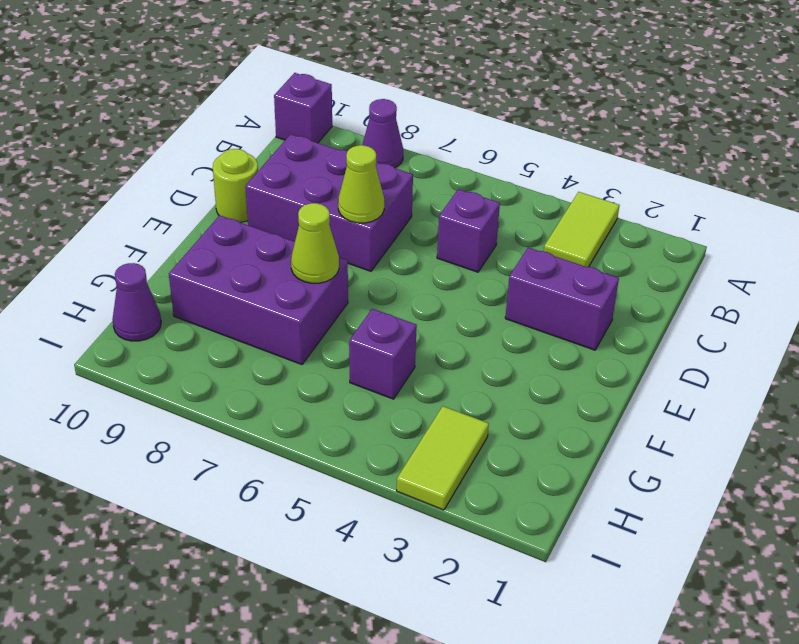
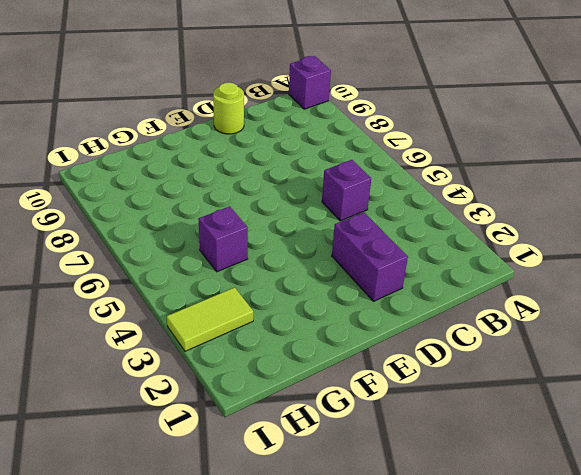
none -> lime 1x2 tile [544,192,620,267]
none -> purple 1x1 cone [362,99,403,168]
none -> purple 2x3 brick [245,134,413,271]

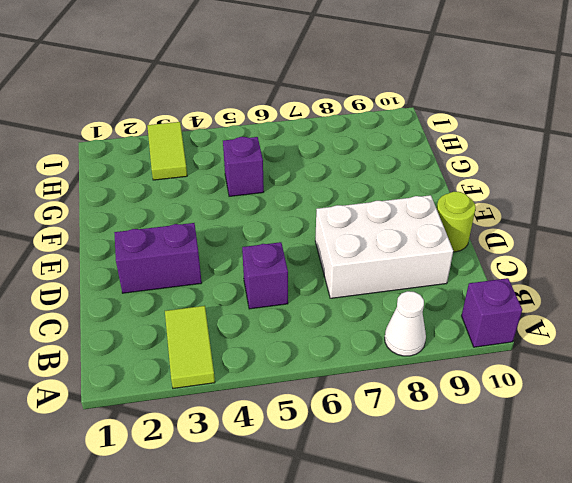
white 1x1 cone [385,291,426,356] -> purple 1x1 cone [362,99,403,168]
white 2x3 brick [315,195,453,298] -> purple 2x3 brick [245,134,413,271]
none -> purple 2x3 brick [169,215,348,365]
none -> purple 1x1 cone [112,263,161,341]
none -> lime 1x1 cone [338,145,384,223]

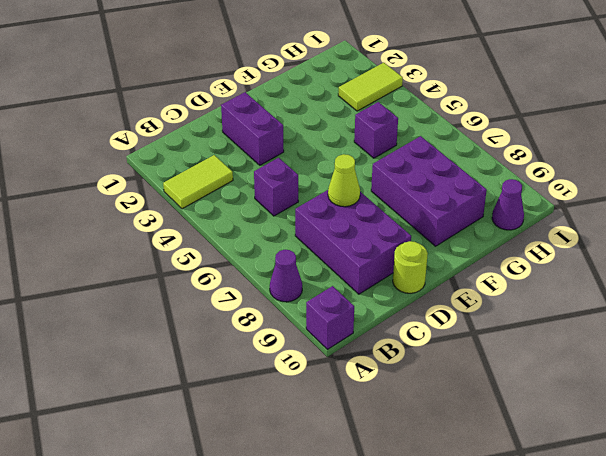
none -> lime 1x1 cone [291,203,339,283]

